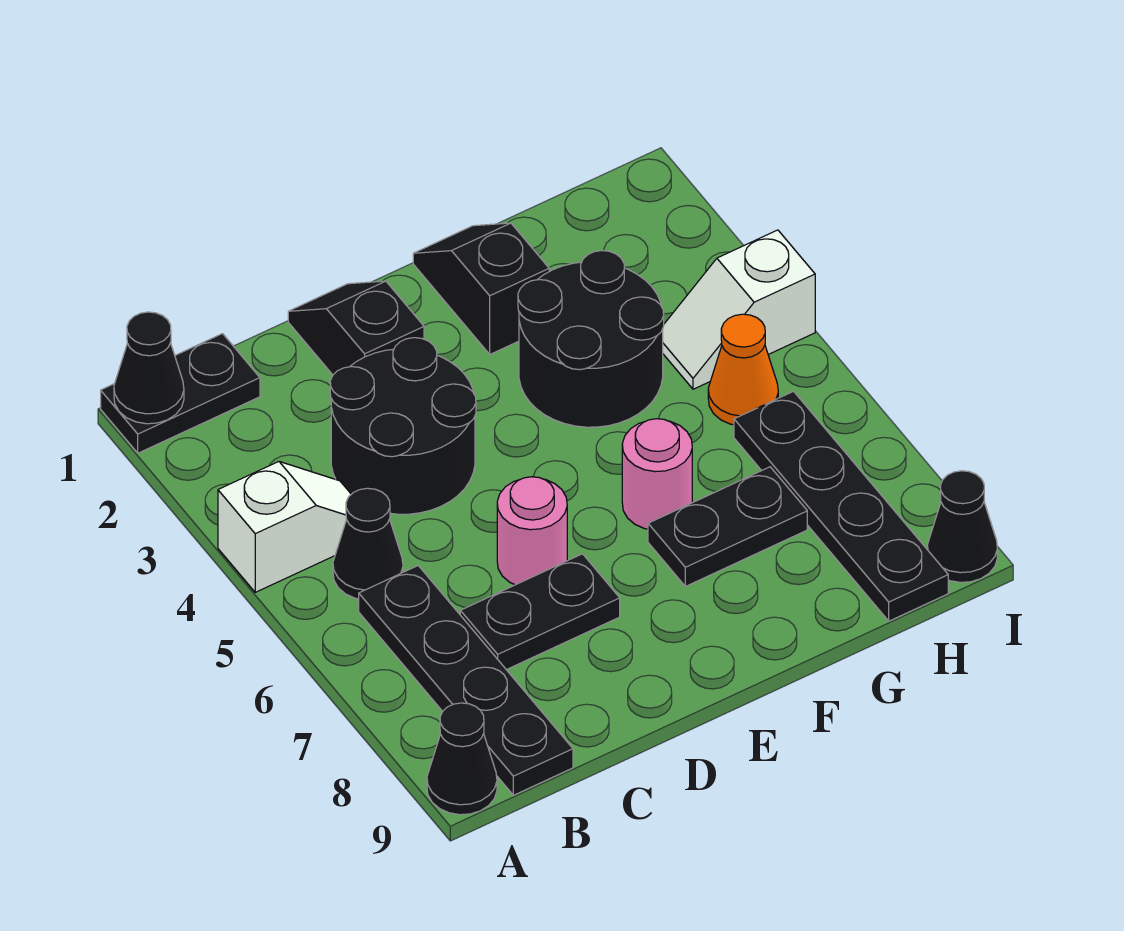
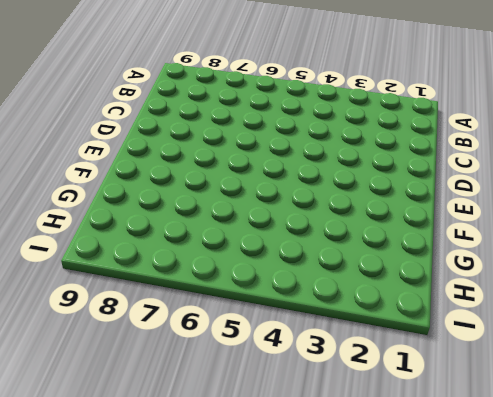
none -> black 1x2 plate [101,334,260,453]
none -> white 1x2 slope [218,461,351,592]
none -> black 1x1 cone [427,703,497,815]

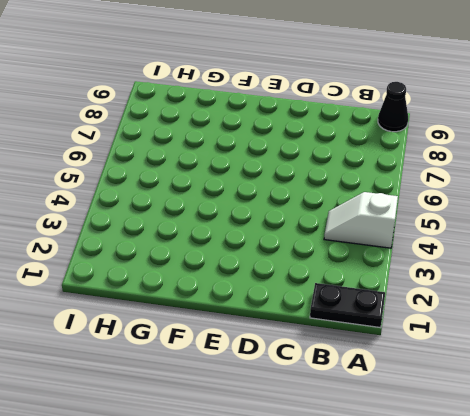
none -> black 1x1 cone [333,488,403,599]
none -> black 1x4 plate [359,566,573,795]
none -> black 2x2 round brick [330,338,476,514]

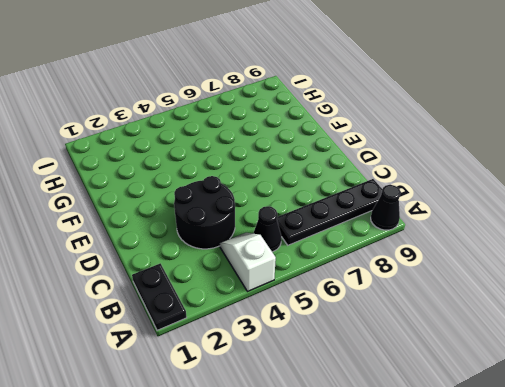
none -> black 1x2 plate [460,554,620,670]
none -> black 1x2 slope [288,281,424,375]
none -> pink 1x1 round brick [497,477,567,585]

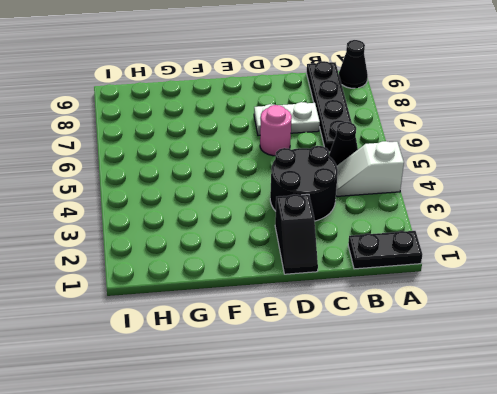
white 1x2 plate [254,102,320,136] -> black 1x2 plate [460,554,620,670]
none -> black 1x2 slope [413,223,549,354]
none -> black 2x2 round brick [518,251,664,427]
none -> pink 1x1 round brick [622,419,692,529]

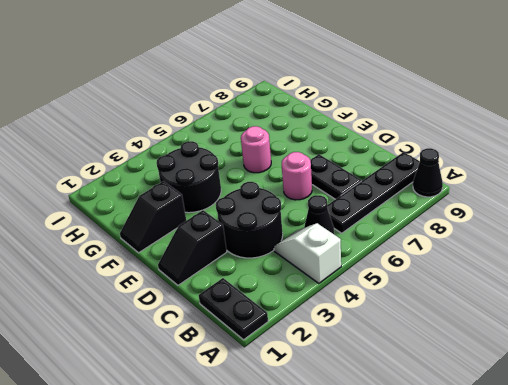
none -> black 1x2 plate [648,467,807,586]
none -> white 1x2 slope [663,230,815,389]
none -> orange 1x1 cone [708,314,778,425]

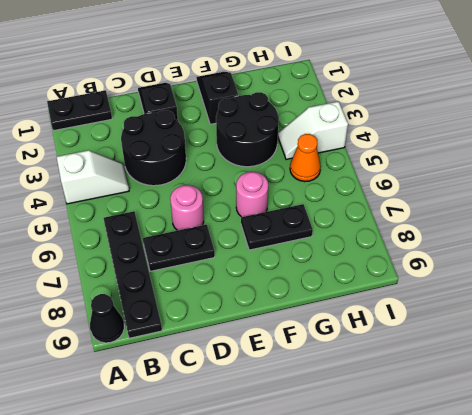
none -> black 1x1 cone [333,488,403,599]
none -> black 1x4 plate [734,391,948,621]
none -> black 1x1 cone [927,471,997,582]

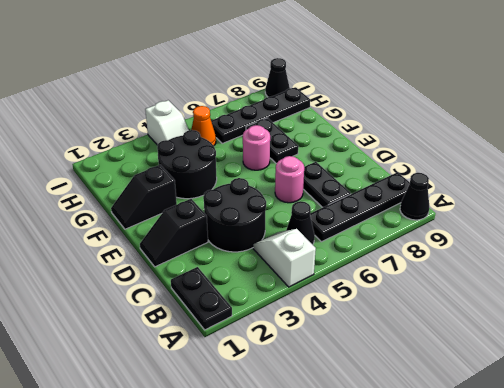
none -> black 1x1 cone [114,312,184,424]

